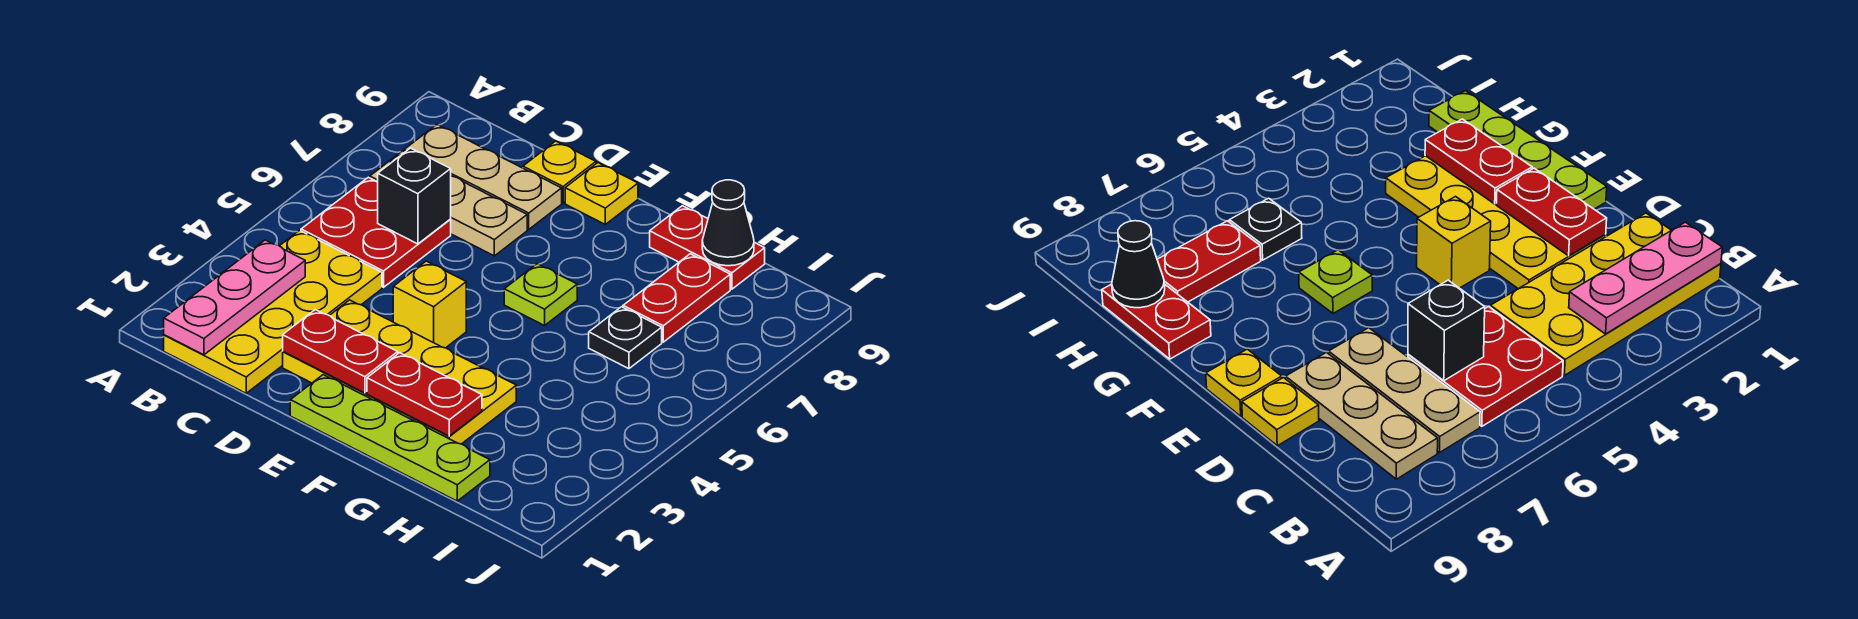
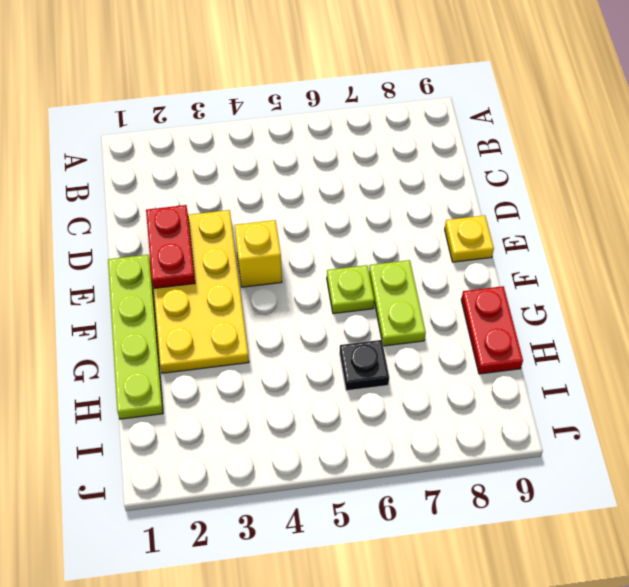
lime 1x2 plate [369,260,426,346] -> none
none -> yellow 2x4 plate [164,230,382,393]
none -> red 2x2 plate [301,177,451,287]
none -> tan 1x3 plate [370,151,527,256]

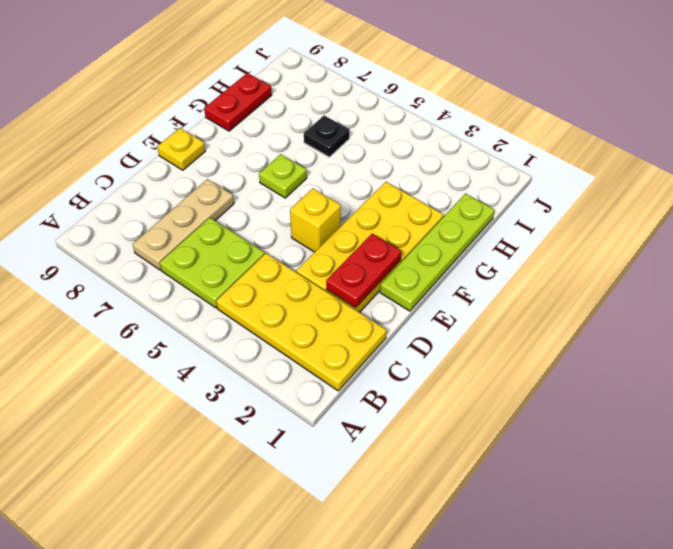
lime 2x2 plate [160,218,265,308] -> red 2x2 plate [301,177,451,287]
none -> tan 1x3 plate [404,125,562,229]
none -> yellow 1x1 plate [523,141,596,203]
none -> red 1x2 plate [623,254,730,342]

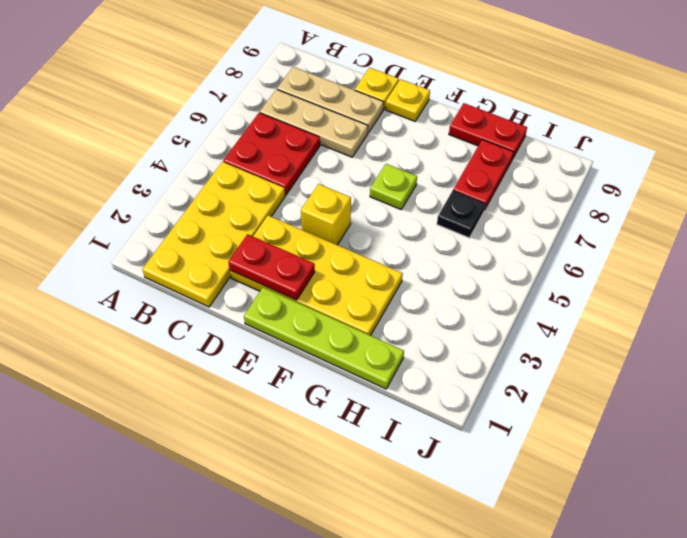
none -> pink 1x3 plate [164,240,305,355]
none -> black 1x1 brick [378,148,451,244]
none -> red 1x2 plate [367,353,482,436]

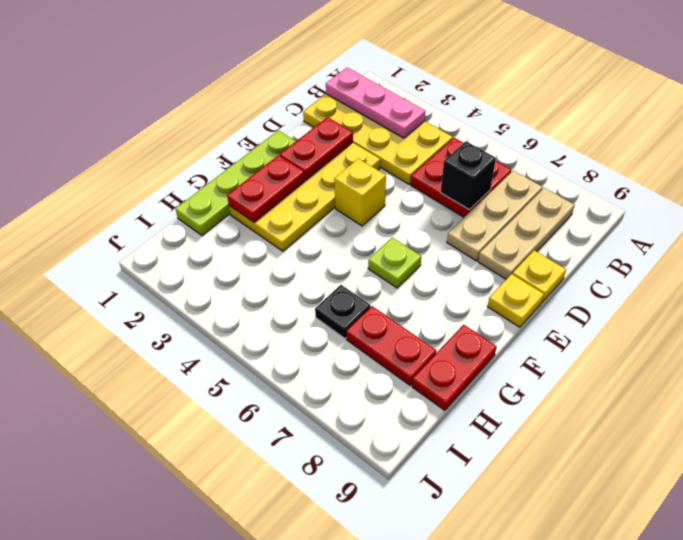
none -> black 1x1 cone [702,180,754,266]

